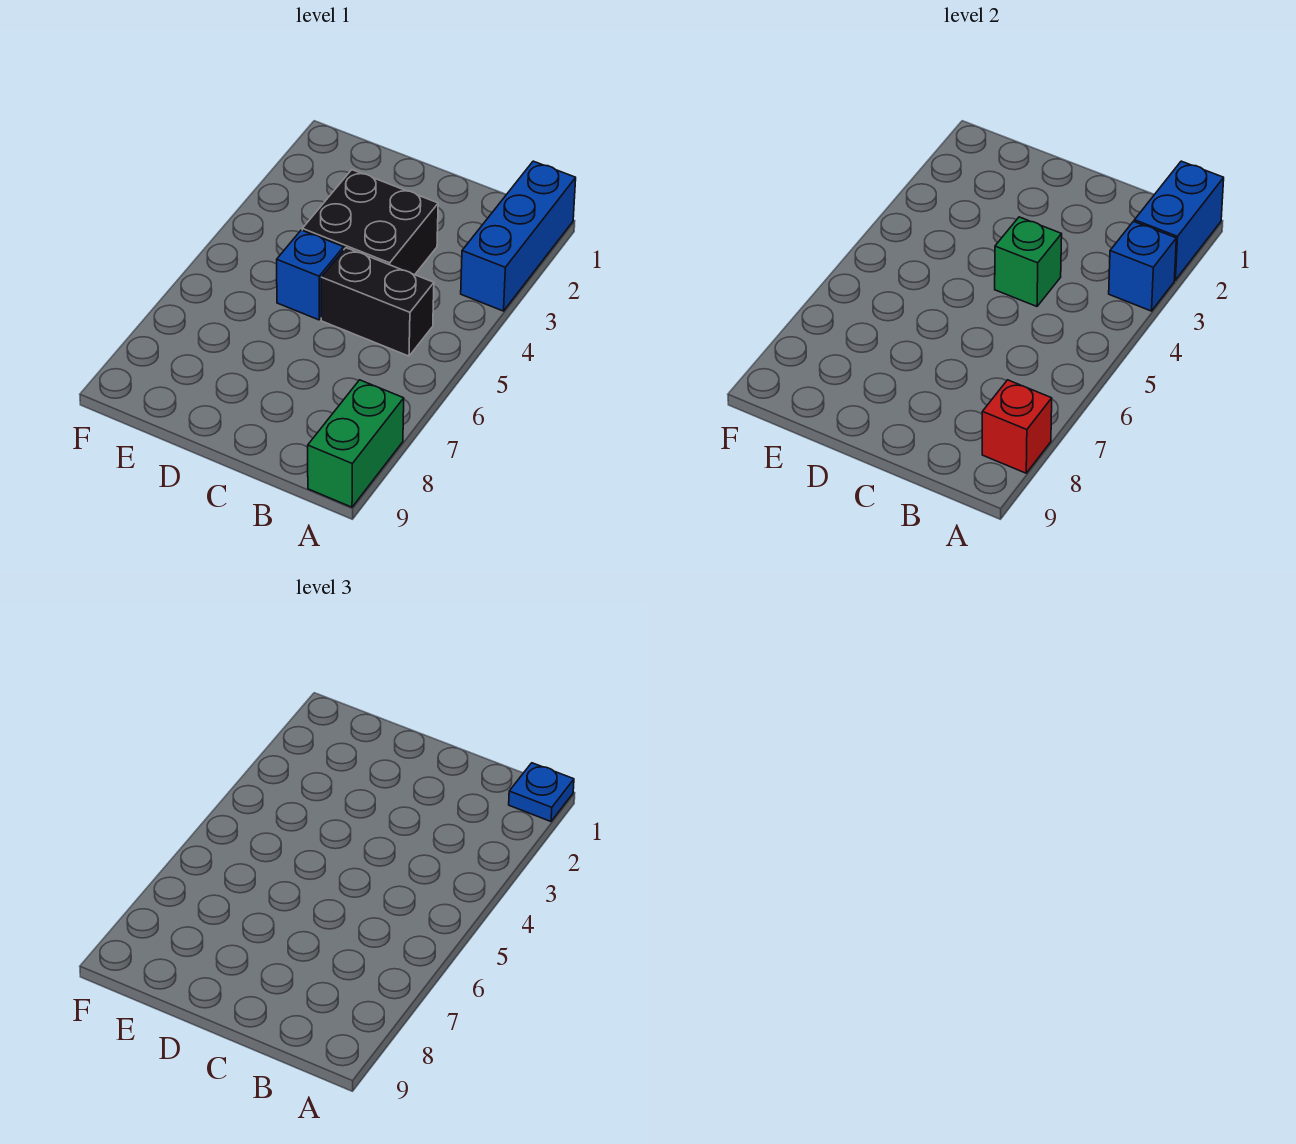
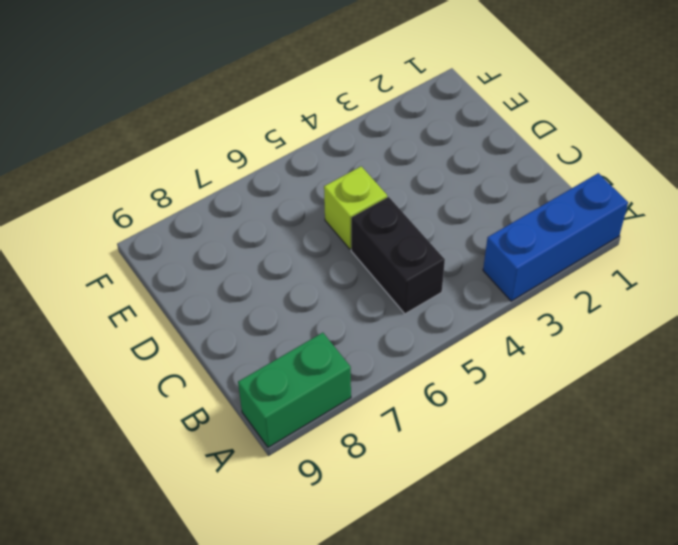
lime 1x1 brick [324,166,387,249] -> blue 1x1 brick [277,230,344,320]
none -> black 2x2 brick [302,170,438,275]
none -> blue 1x2 brick [1134,161,1224,280]

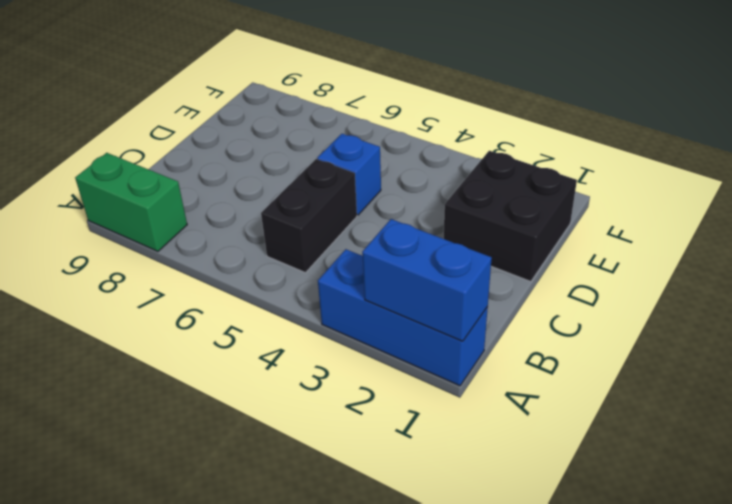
black 2x2 brick [444,151,577,282] -> black 2x2 brick moved to [302,170,438,275]
none -> blue 1x1 brick [1109,221,1176,311]
none -> red 1x1 brick [982,380,1052,473]

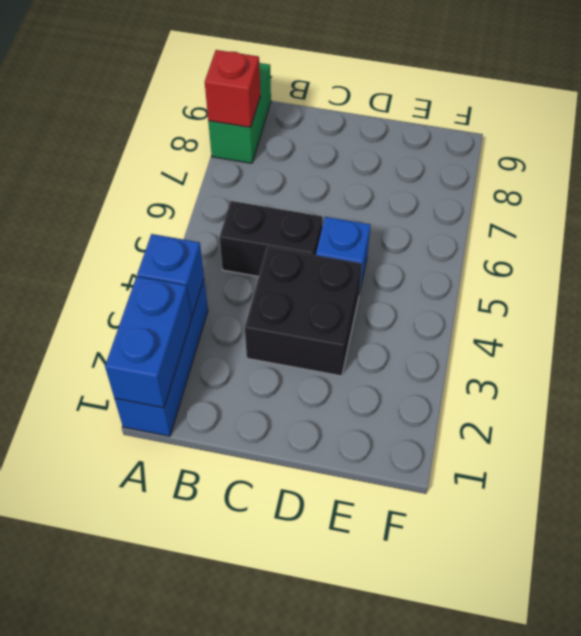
none -> green 1x1 brick [995,217,1062,306]
none -> blue 1x1 plate [509,763,574,821]

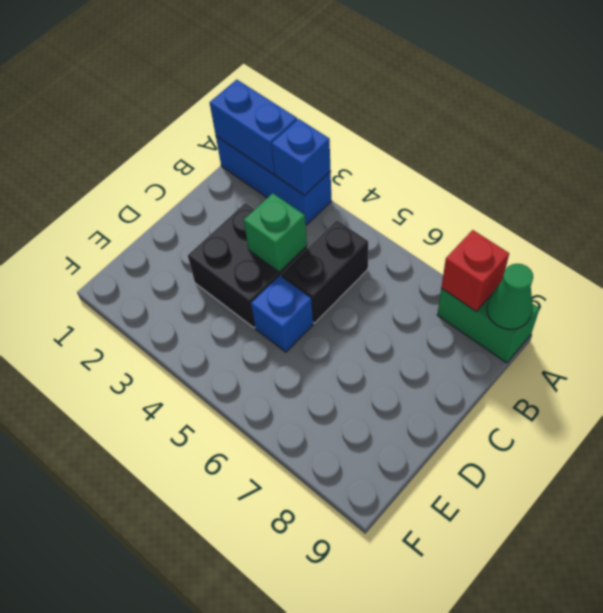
green 1x1 cone [487,264,533,329] -> none
none -> blue 1x1 plate [509,763,574,821]

